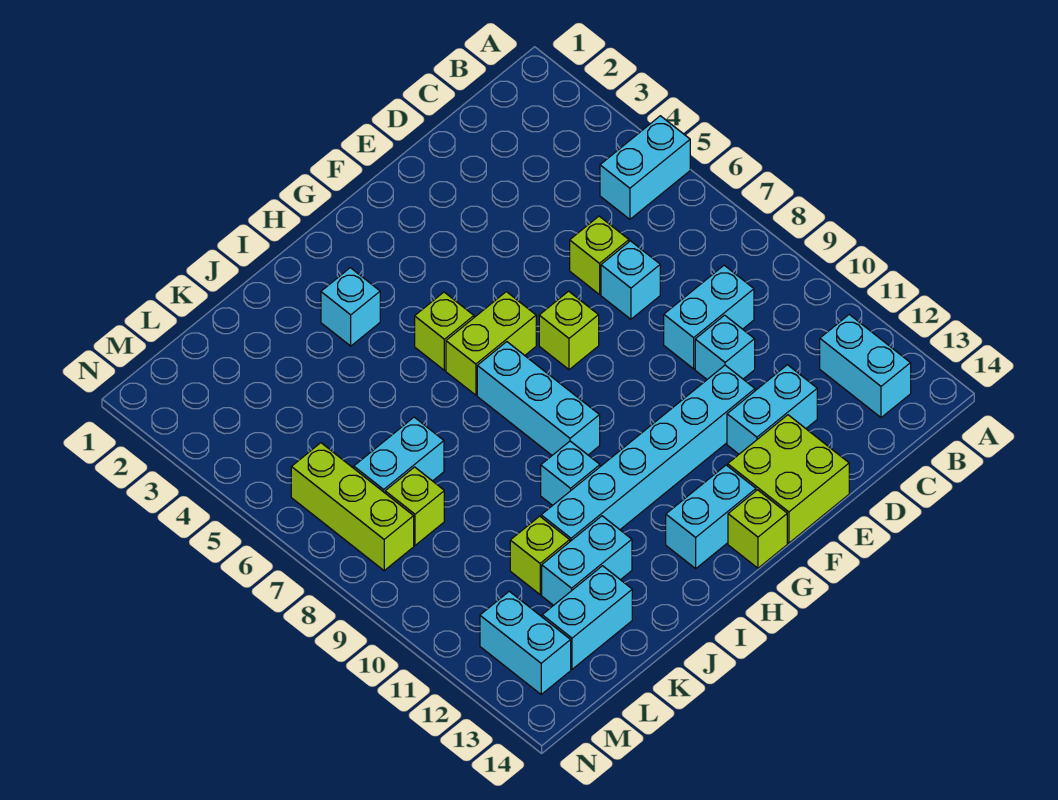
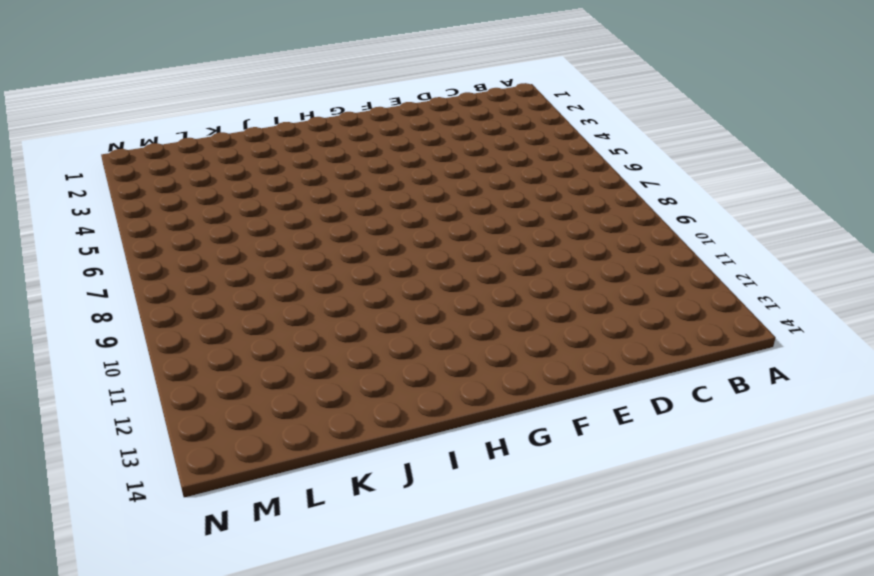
none -> cyan 1x2 brick [600,116,690,219]
none -> cyan 1x2 brick [820,314,911,418]
none -> cyan 1x2 brick [664,265,754,369]

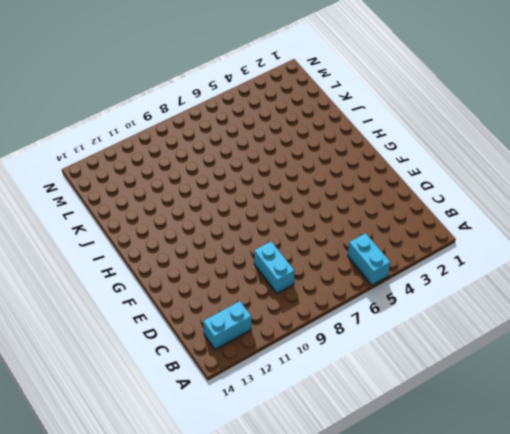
none -> lime 1x1 brick [570,216,629,295]
none -> cyan 1x1 brick [601,241,660,319]
none -> cyan 1x1 brick [695,315,755,379]

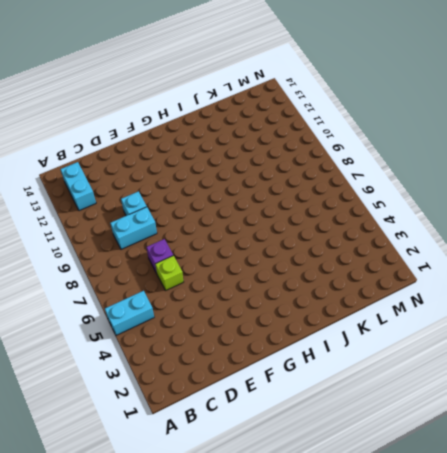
purple 1x1 brick [146,239,173,272] -> cyan 1x1 brick [601,241,660,319]
none -> cyan 1x2 brick [727,365,817,454]
none -> cyan 1x6 brick [541,365,755,541]
none -> lime 2x2 brick [728,415,849,543]

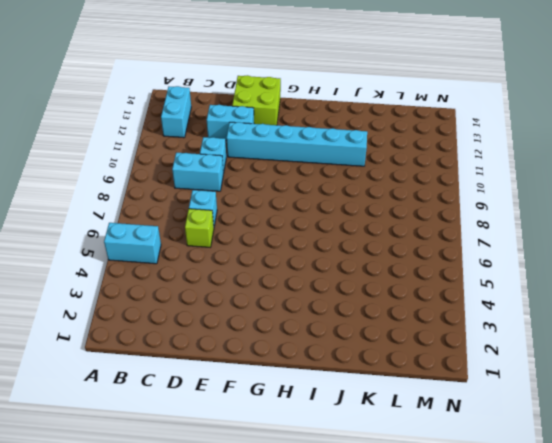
none -> lime 1x1 brick [539,291,599,370]
none -> lime 1x2 brick [446,292,536,395]
none -> cyan 1x2 brick [666,465,756,569]

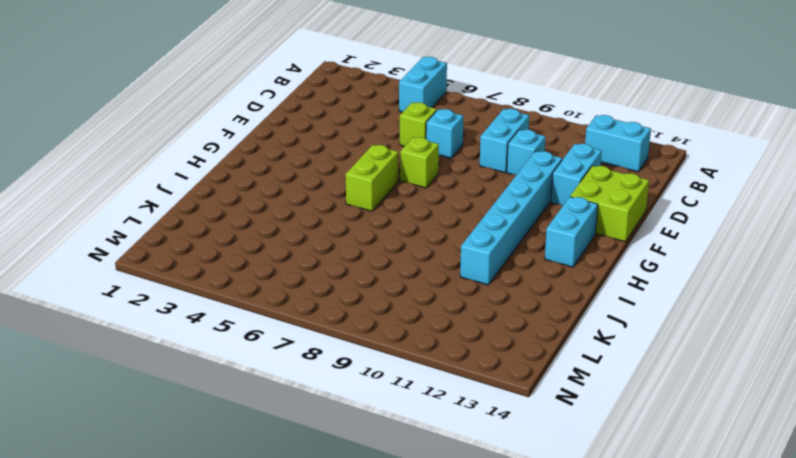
none -> lime 1x1 brick [728,490,787,568]
none -> lime 1x1 brick [415,292,474,370]
none -> cyan 1x3 brick [477,342,600,455]

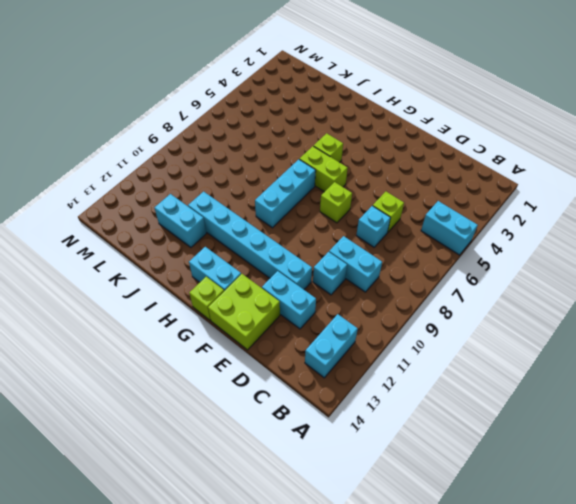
none -> cyan 1x1 brick [321,268,380,346]
none -> cyan 1x1 brick [541,441,600,505]
none -> cyan 1x2 brick [354,417,444,493]

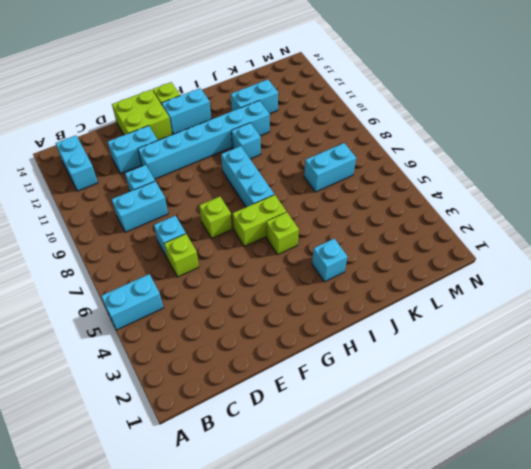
none -> lime 1x1 brick [510,516,570,595]
none -> cyan 1x2 brick [542,566,632,669]
none -> lime 1x1 brick [385,467,444,545]

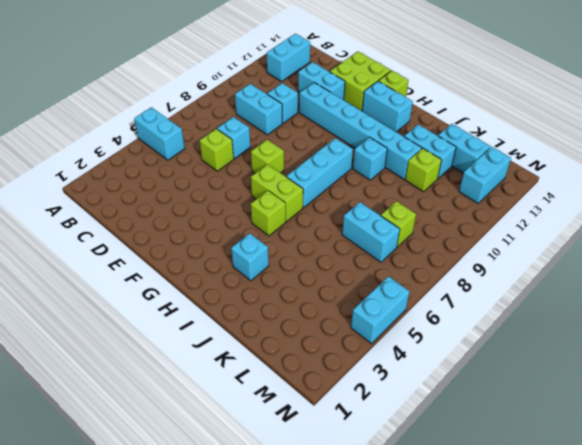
cyan 1x2 brick [351,276,410,344] -> none
none -> lime 1x3 brick [291,443,414,571]

